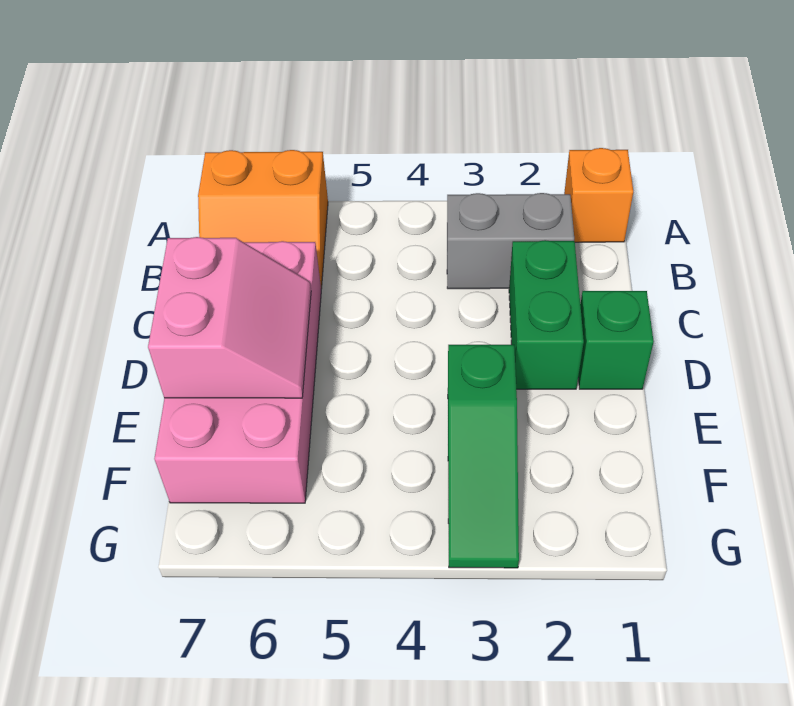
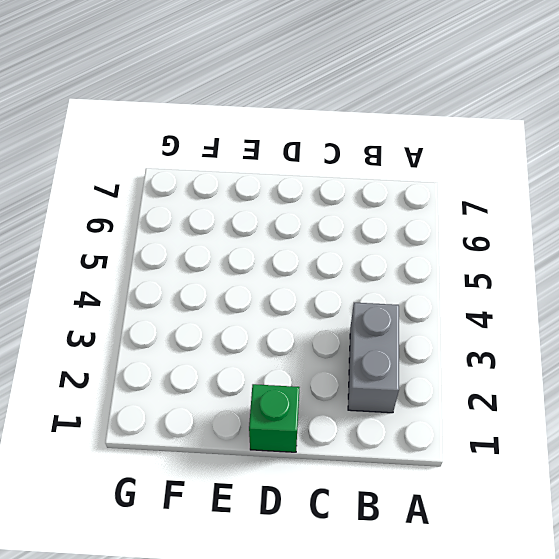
none -> orange 1x1 brick [564,148,633,242]
none -> orange 2x2 slope [198,150,328,289]

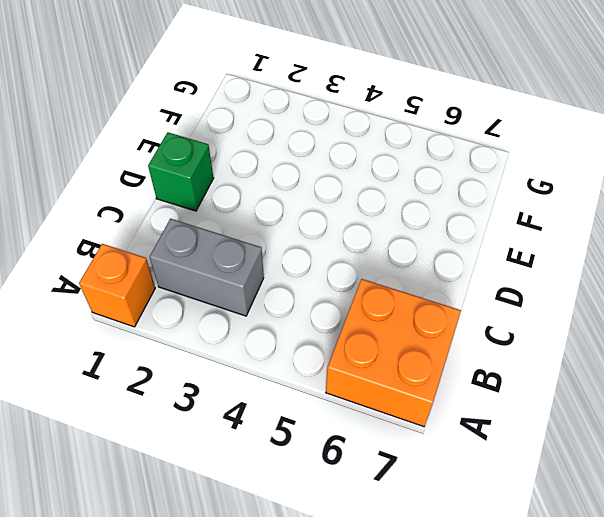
orange 2x2 brick [326,279,461,427] -> orange 2x2 slope [198,150,328,289]
none -> green 1x2 brick [509,240,584,389]
none -> pink 2x4 brick [154,241,321,503]

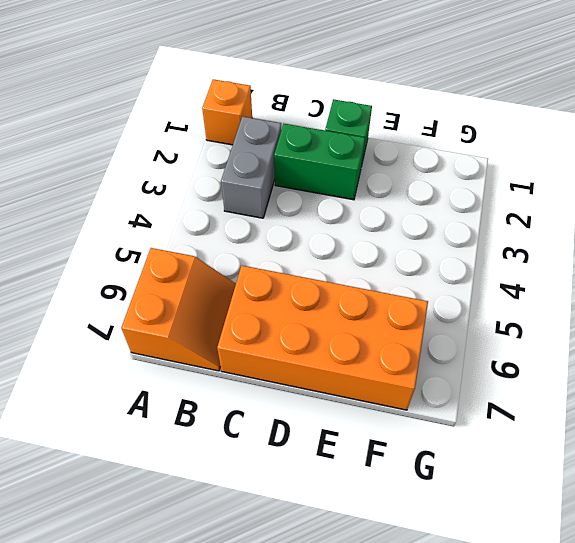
orange 2x4 brick [217,266,428,410] -> pink 2x4 brick [154,241,321,503]
none -> green 1x3 slope [448,345,519,568]
none -> pink 2x2 slope [148,237,311,398]

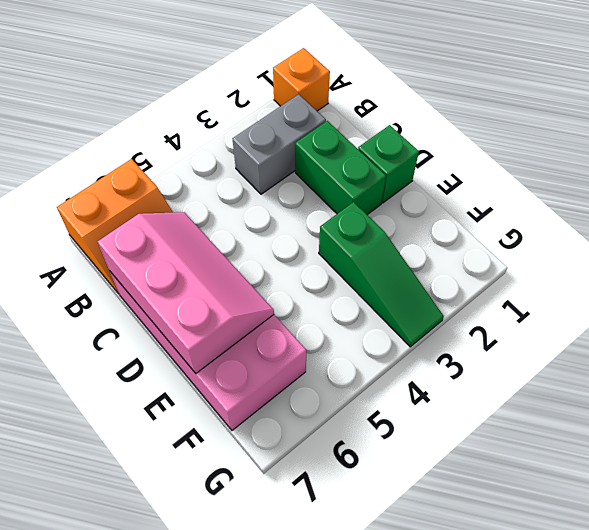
pink 2x3 slope [97,212,274,373] -> pink 2x2 slope [148,237,311,398]

